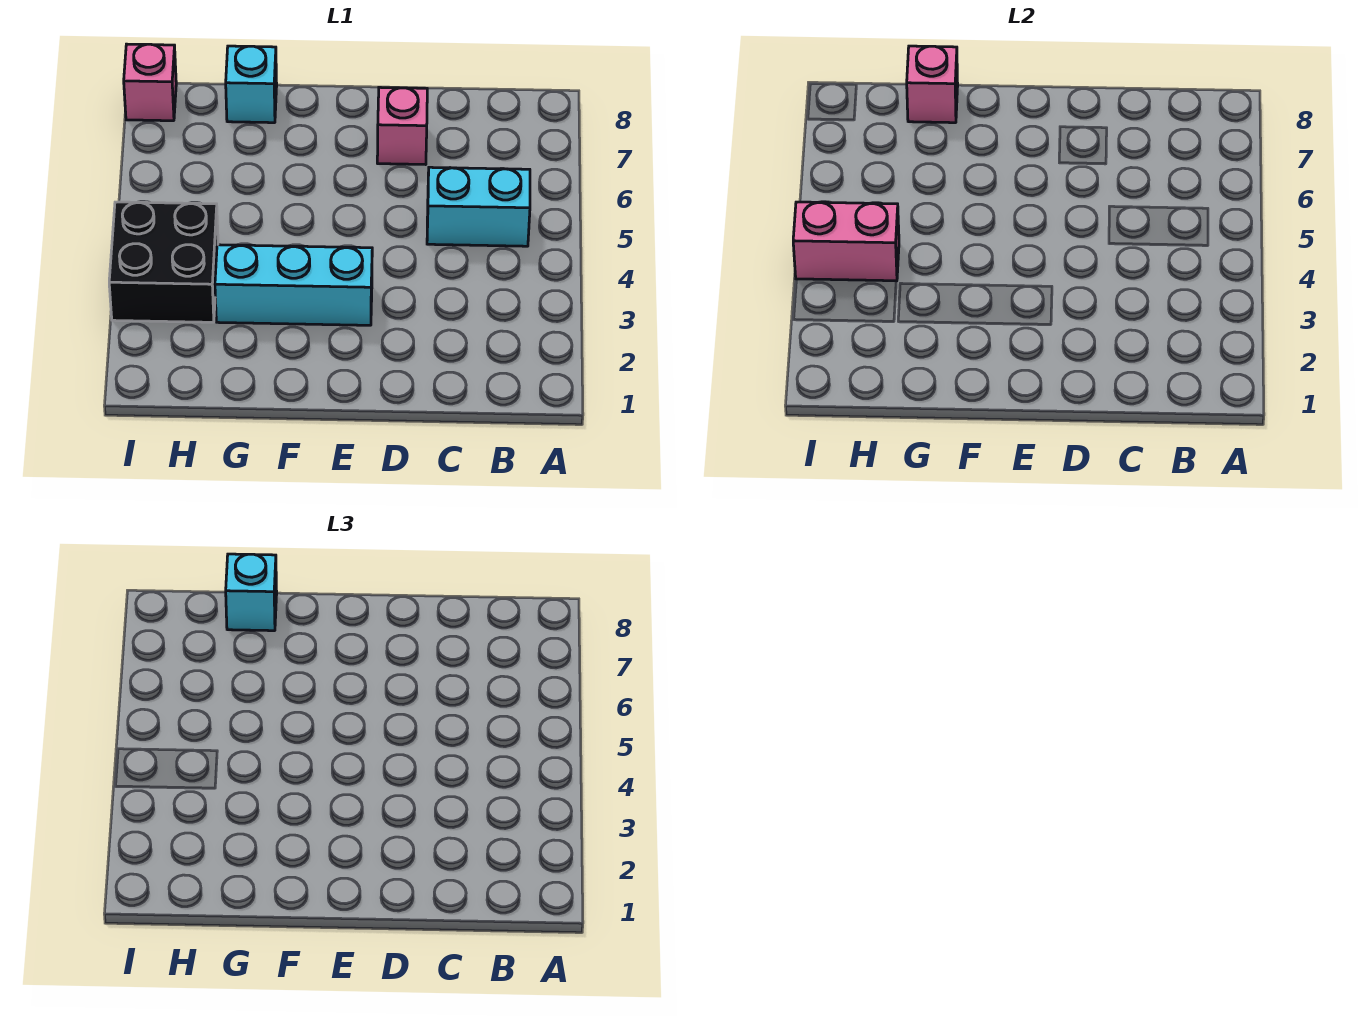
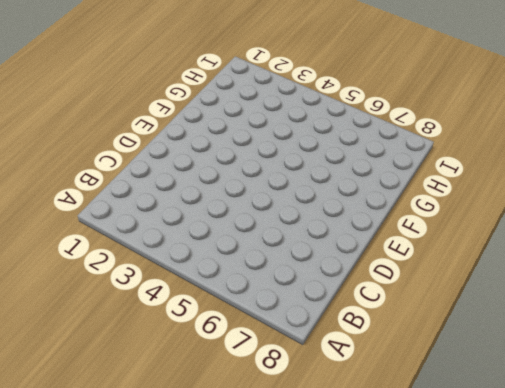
none -> cyan 1x2 brick [427,167,530,246]
none -> pink 1x1 brick [377,87,427,165]

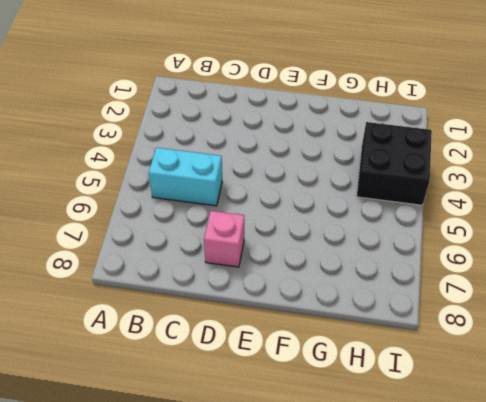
none -> cyan 1x3 brick [215,245,372,325]
none -> cyan 1x1 brick [226,46,277,123]

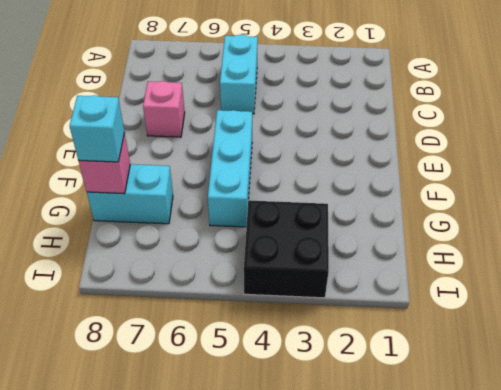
cyan 1x3 brick [208,110,252,227] -> cyan 1x3 brick moved to [215,245,372,325]
cyan 1x2 brick [87,164,173,224] -> cyan 1x1 brick [226,46,277,123]
none -> pink 1x1 brick [124,44,176,121]
none -> pink 1x2 brick [793,202,899,281]

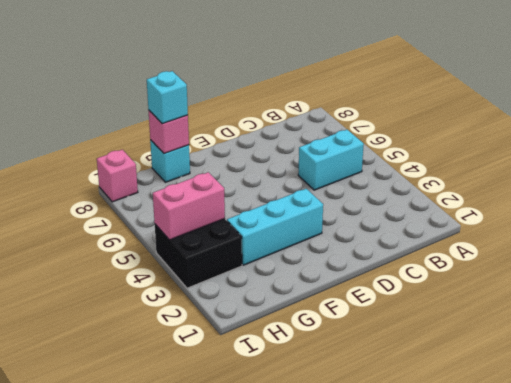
none -> pink 1x1 brick [377,87,427,165]

